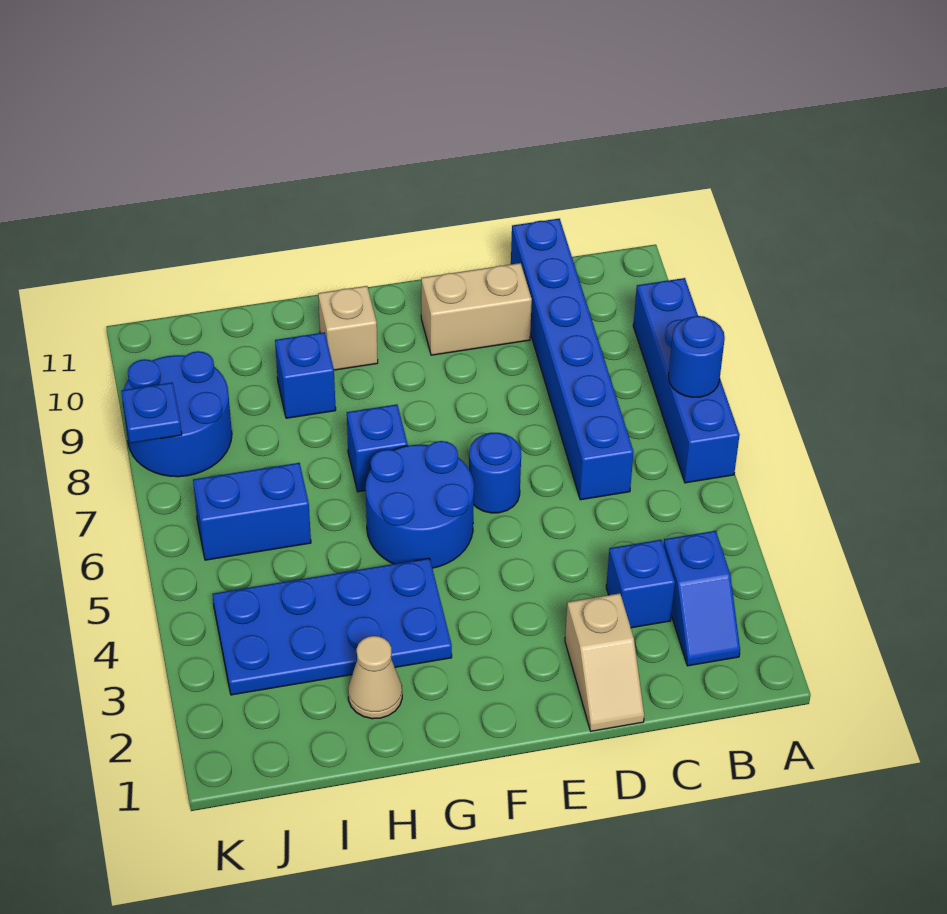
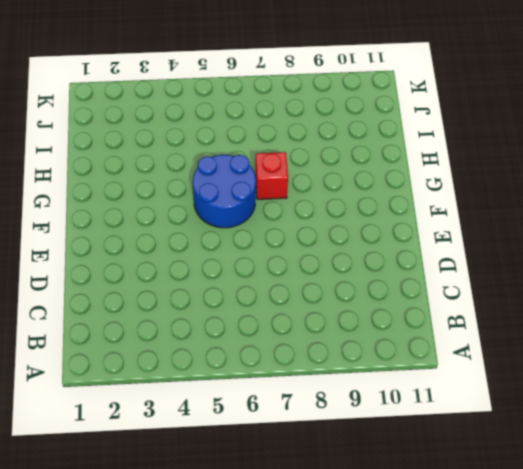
red 1x1 brick [255,152,288,199] -> blue 1x1 brick [347,404,408,492]
none -> blue 1x4 brick [633,278,740,483]
none -> blue 1x2 slope [663,531,740,666]
none -> blue 1x1 brick [606,540,675,628]

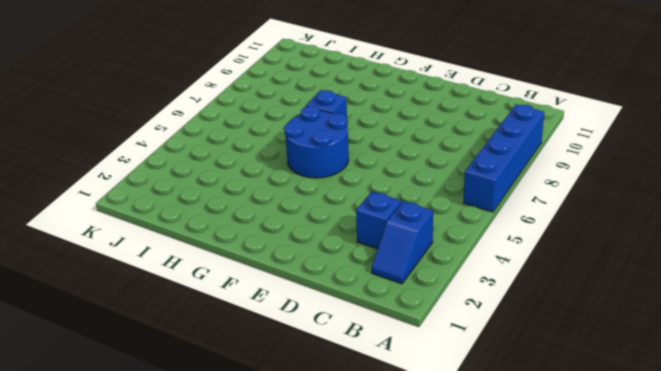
none -> blue 1x6 brick [511,219,634,500]
none -> tan 1x2 slope [565,593,644,731]
none -> tan 1x2 brick [421,263,532,355]

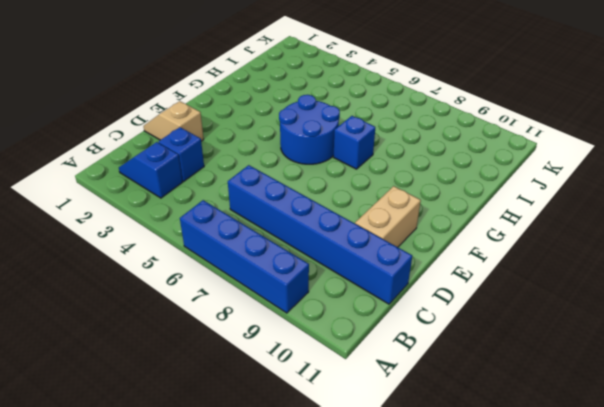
none -> blue 1x1 round brick [469,433,521,513]
none -> blue 2x4 plate [213,558,452,695]
none -> tan 1x1 brick [318,286,378,370]

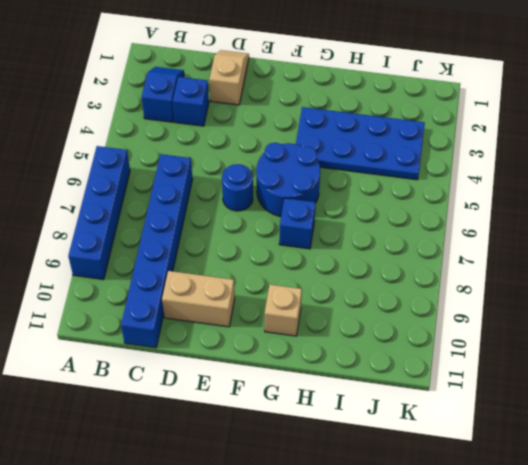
none -> tan 1x1 cone [348,636,402,719]
none -> blue 1x1 brick [275,332,336,418]
none -> blue 1x2 brick [193,463,311,560]

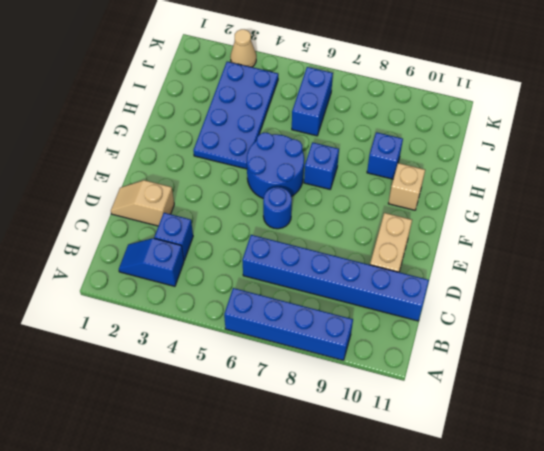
tan 1x1 cone [230,29,256,67] -> tan 1x1 cone moved to [348,636,402,719]
none -> blue 2x2 round brick [123,351,232,477]
none -> blue 1x1 round brick [668,316,725,397]
none -> blue 1x1 plate [121,382,182,443]

